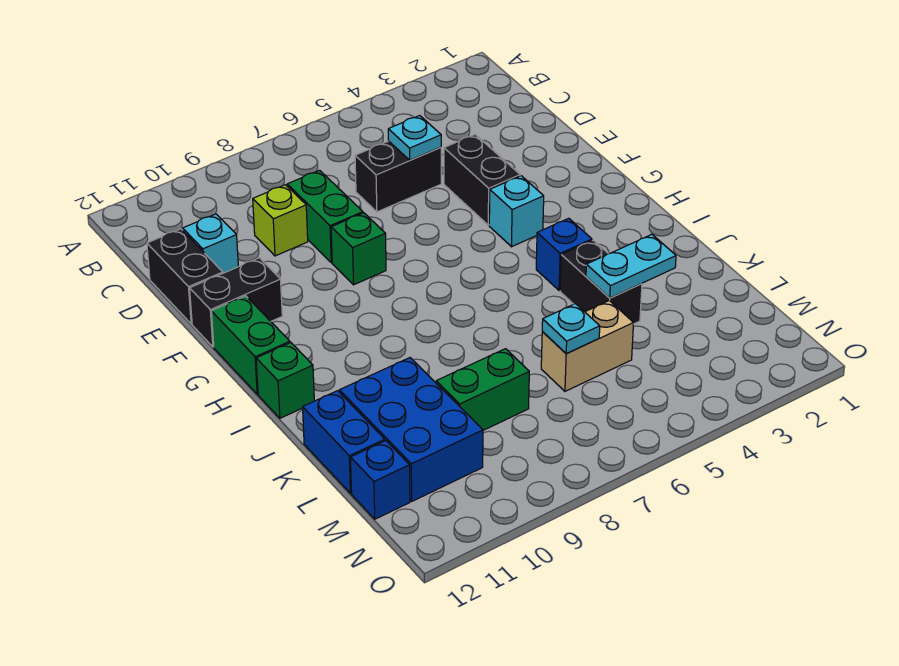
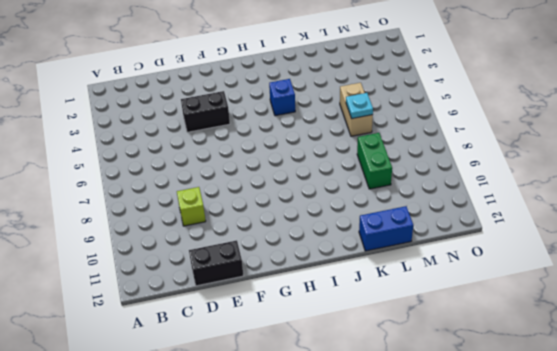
none -> black 1x2 brick [355,141,441,212]
none -> green 1x2 brick [287,170,363,263]
none -> cyan 1x1 brick [183,214,238,273]

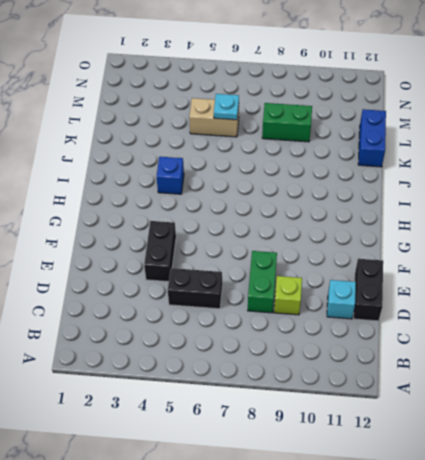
none -> green 1x1 brick [331,213,386,285]
none -> black 1x2 brick [190,258,282,347]
none -> cyan 1x1 brick [489,176,544,247]

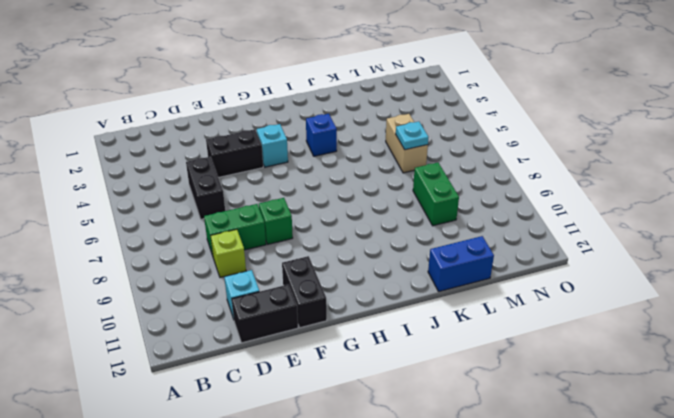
none -> green 1x2 brick [211,296,290,394]
none -> green 1x1 brick [256,343,314,418]
none -> black 1x2 brick [560,240,642,324]

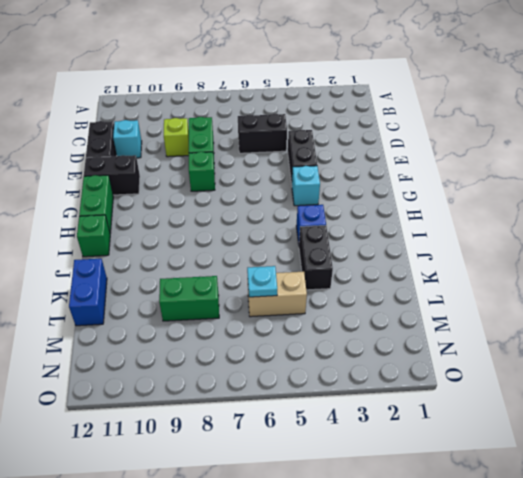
none -> blue 2x3 brick [339,358,483,501]
none -> blue 1x1 brick [351,441,410,519]
none -> cyan 1x1 plate [388,116,441,160]

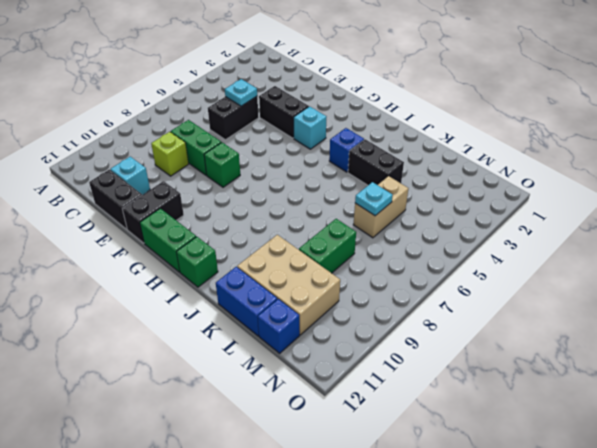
tan 2x3 brick [237,235,340,335] -> blue 2x3 brick [339,358,483,501]
none -> cyan 1x2 plate [586,235,676,298]

